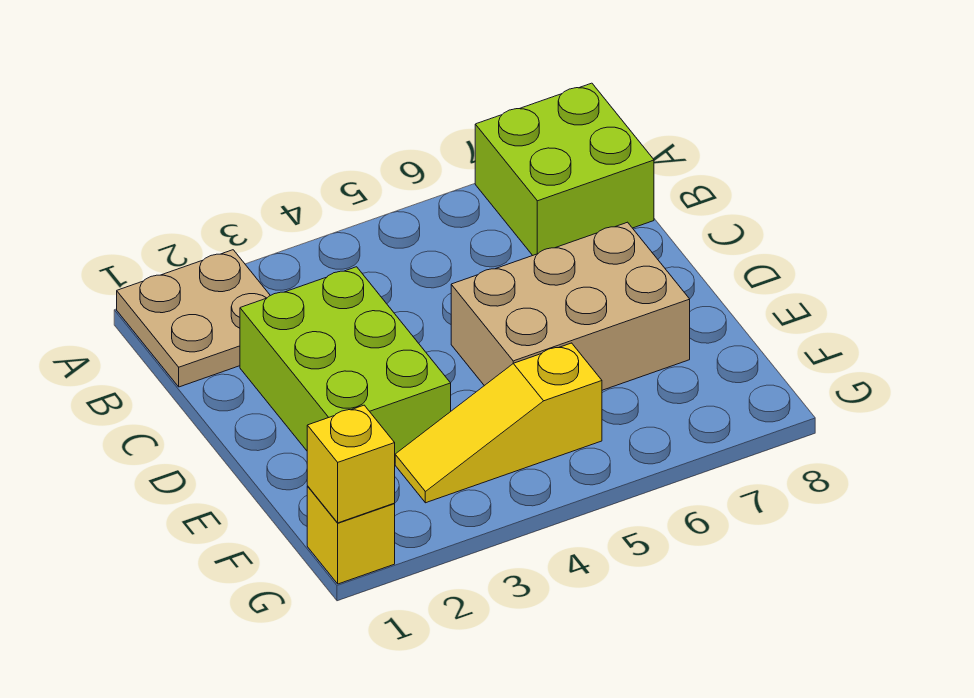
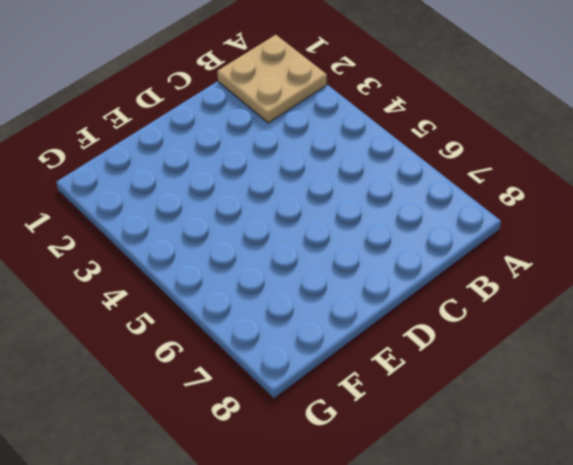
none -> lime 2x2 brick [475,83,654,255]
none -> lime 2x3 brick [240,267,451,454]

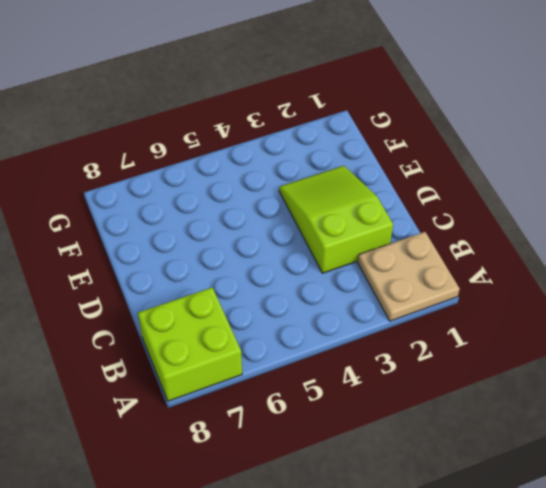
lime 2x3 slope [279,166,393,273] -> lime 2x3 brick [240,267,451,454]
none -> tan 2x3 brick [451,222,690,390]
none -> yellow 1x3 slope [395,343,602,503]

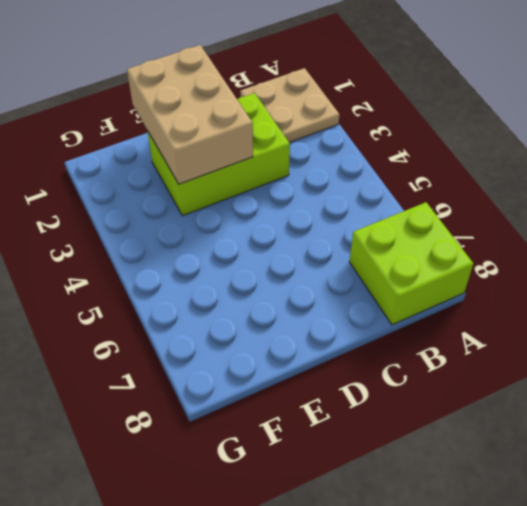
tan 2x3 brick [127,45,253,184] -> tan 2x3 brick moved to [451,222,690,390]
none -> yellow 1x3 slope [395,343,602,503]
none -> yellow 1x1 brick [307,486,395,584]

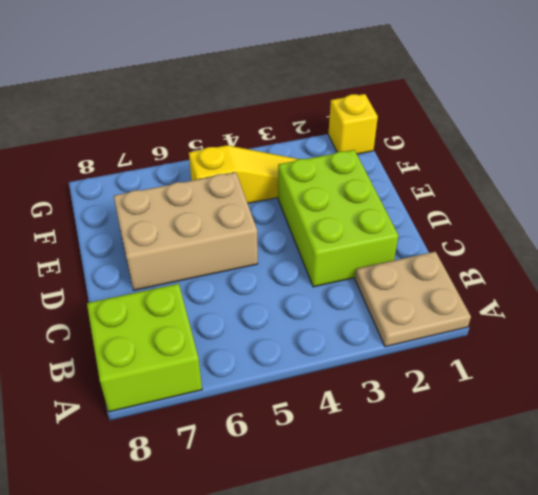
none -> yellow 1x1 brick [307,405,395,523]

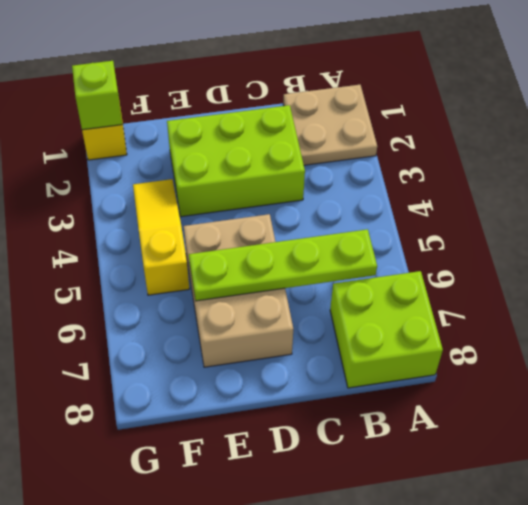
lime 1x4 plate [189,229,377,301] -> none
lime 1x1 brick [72,61,122,130] -> yellow 1x1 brick [307,405,395,523]

